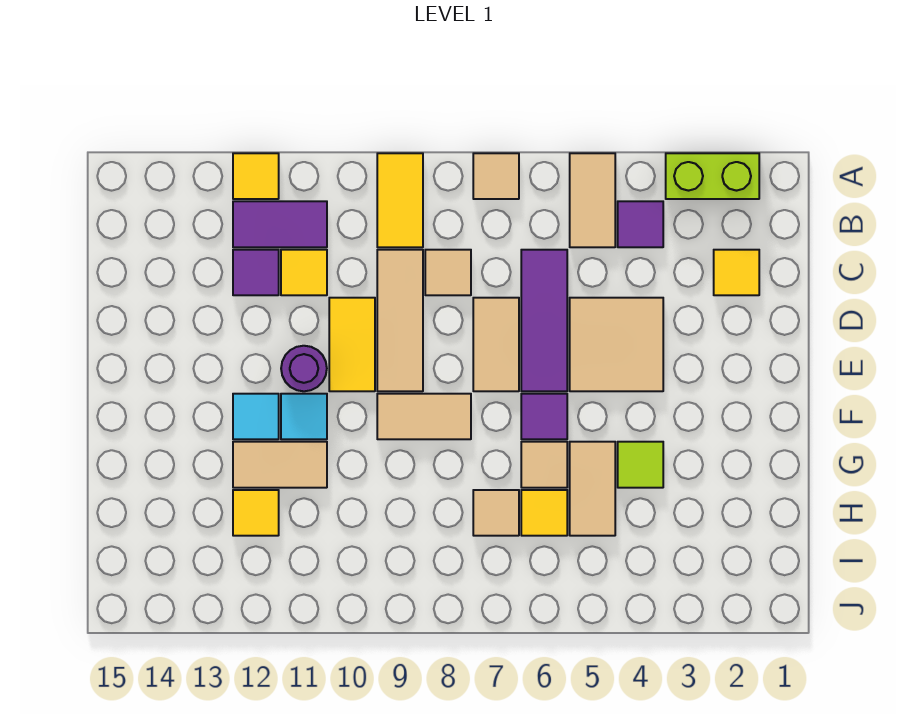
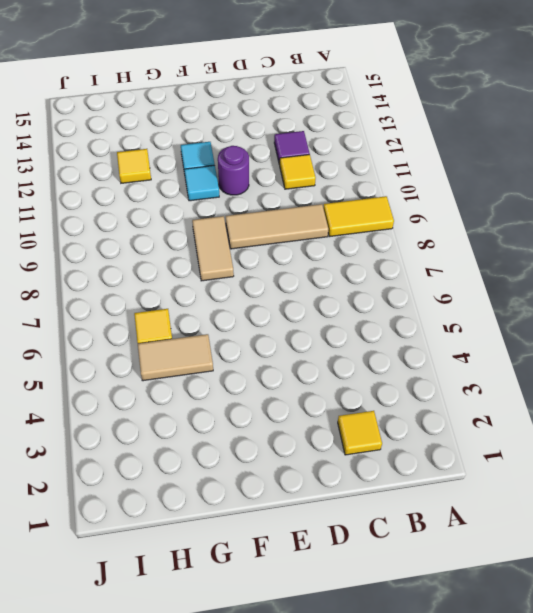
none -> lime 1x2 brick [666,153,759,199]
none -> tan 1x2 tile [570,153,615,247]
none -> tan 1x1 tile [473,153,519,199]

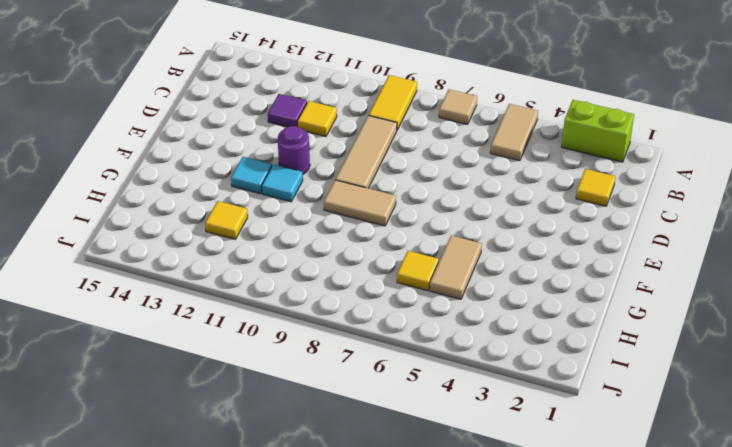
none -> yellow 1x1 tile [233,153,279,199]
none -> purple 1x1 tile [618,201,663,247]
none -> purple 1x2 tile [233,201,327,247]

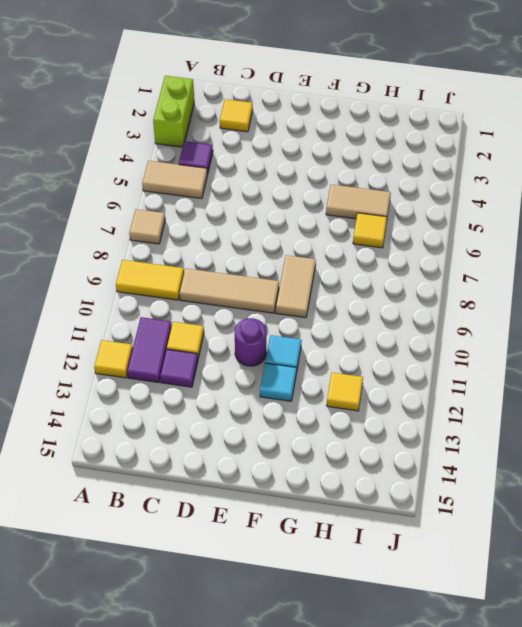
none -> purple 1x3 tile [521,250,567,391]
none -> tan 1x1 tile [425,250,471,295]
none -> tan 2x2 tile [570,298,663,391]

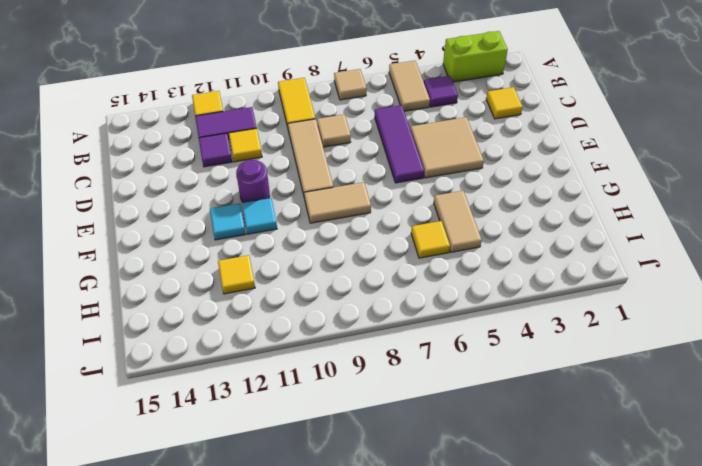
none -> tan 1x2 tile [473,298,519,391]
none -> yellow 1x2 tile [329,298,375,391]
none -> purple 1x1 tile [521,394,567,439]

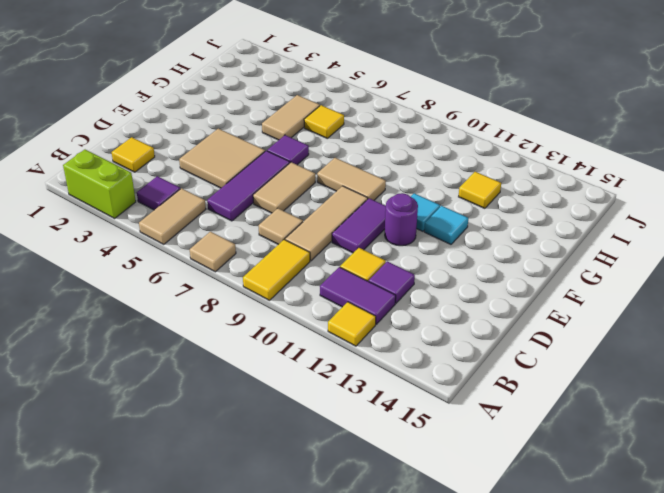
purple 1x2 tile [332,198,386,253] -> yellow 1x2 tile [329,298,375,391]
none -> lime 1x1 tile [618,442,663,488]
none -> tan 1x1 tile [521,442,567,488]
none -> tan 1x2 tile [233,442,327,488]

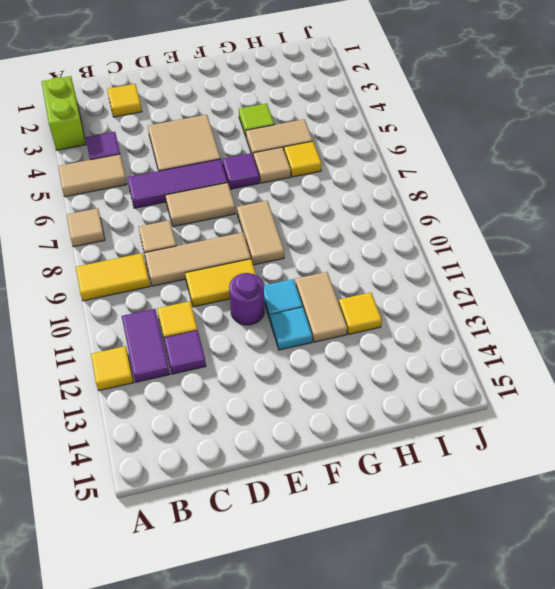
none -> tan 1x1 tile [473,490,519,536]

